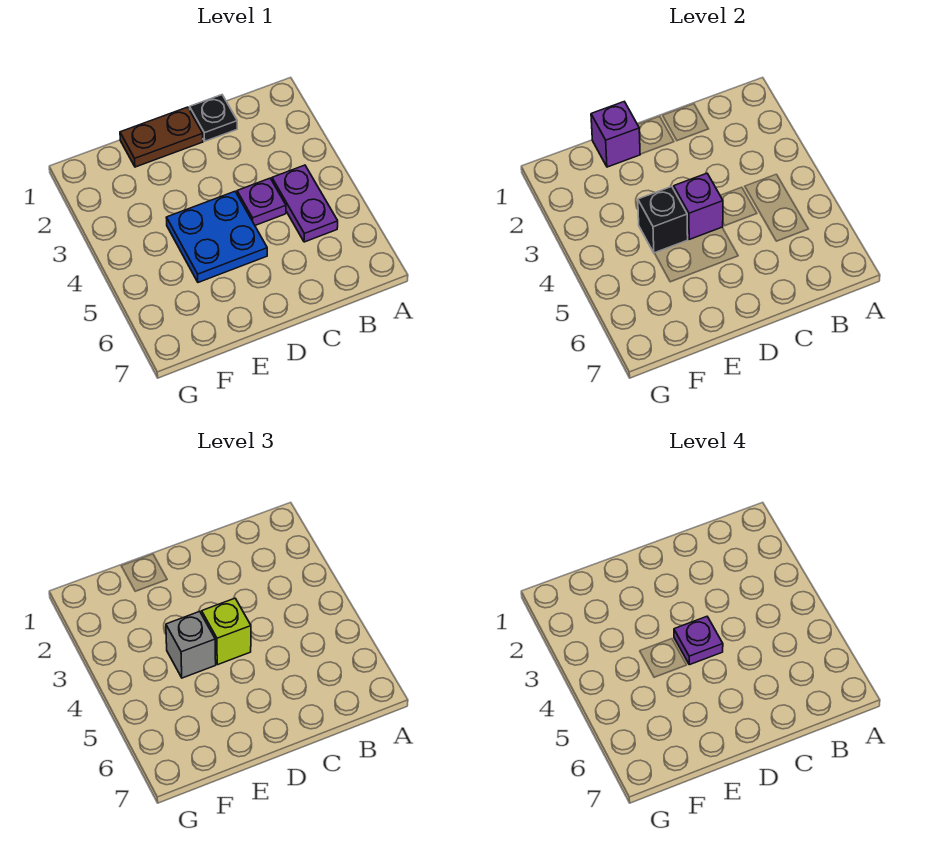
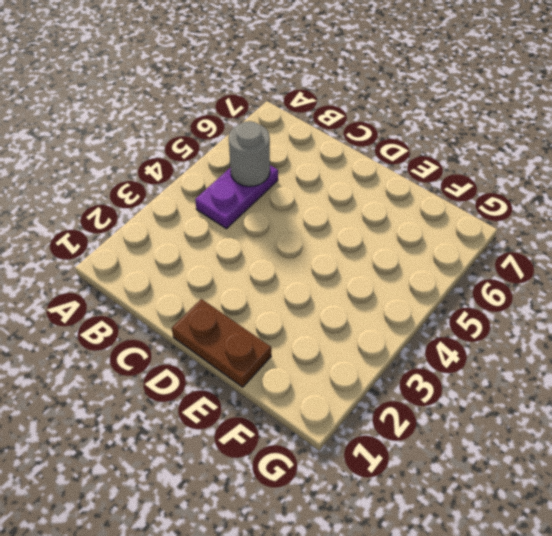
grey 1x1 round brick [229,121,270,186] -> none
none -> black 1x1 plate [190,95,237,141]
none -> purple 1x1 plate [237,178,286,225]

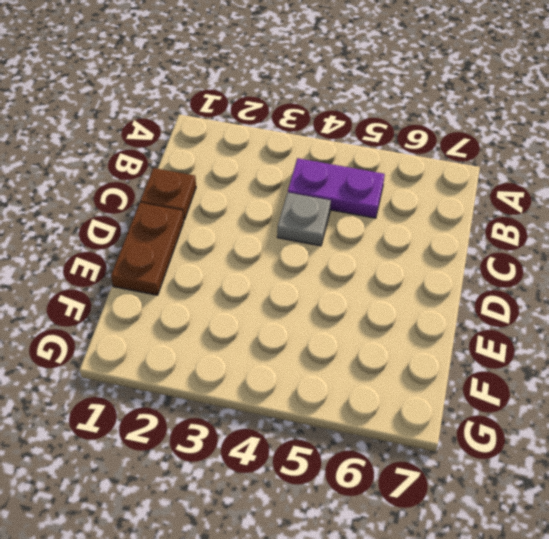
brown 1x1 plate [140,168,196,220] -> black 1x1 plate [190,95,237,141]
grey 1x1 plate [277,192,331,246] -> purple 1x1 plate [237,178,286,225]
none -> blue 2x2 plate [166,192,267,282]
none -> purple 1x1 brick [674,173,723,239]

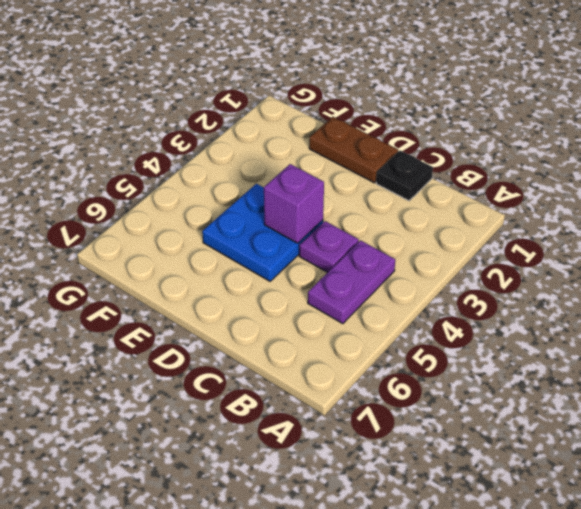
none -> purple 1x1 brick [591,102,640,167]
none -> black 1x1 brick [638,186,688,253]

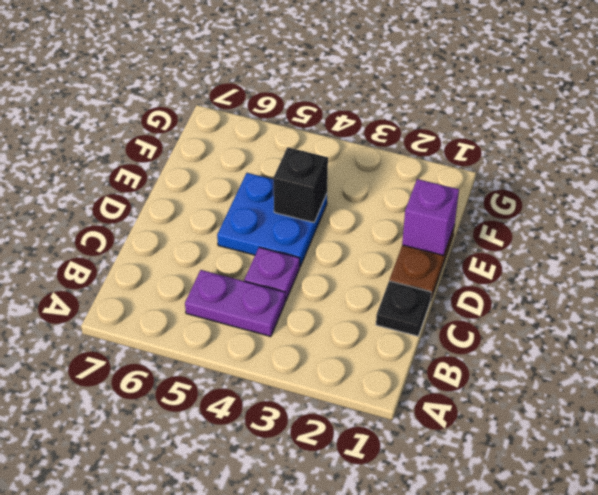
none -> purple 1x1 brick [674,173,723,239]
none -> lime 1x1 brick [202,598,251,665]

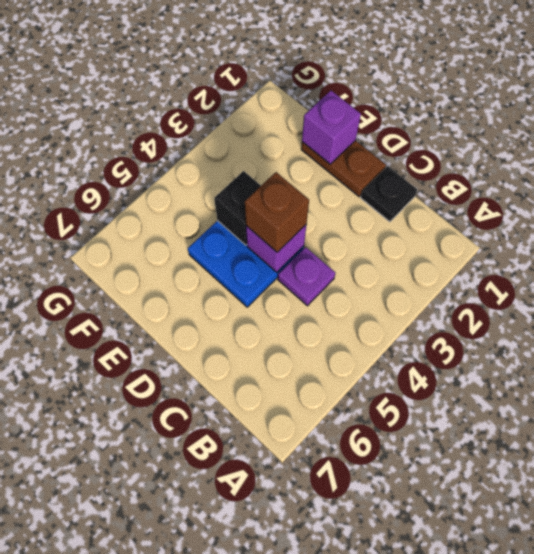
brown 1x1 brick [245,172,309,252] -> lime 1x1 brick [202,598,251,665]
none -> purple 1x2 plate [272,165,338,242]
none -> grey 1x1 brick [166,611,216,678]

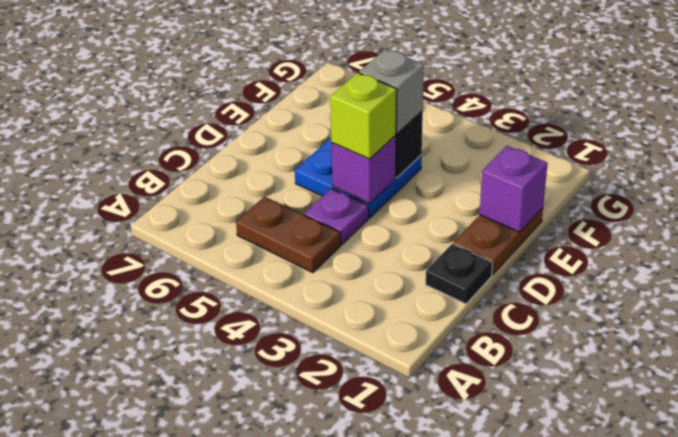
brown 1x2 plate [236,196,341,273] -> purple 1x2 plate [272,165,338,242]
none -> purple 1x1 plate [674,617,723,665]

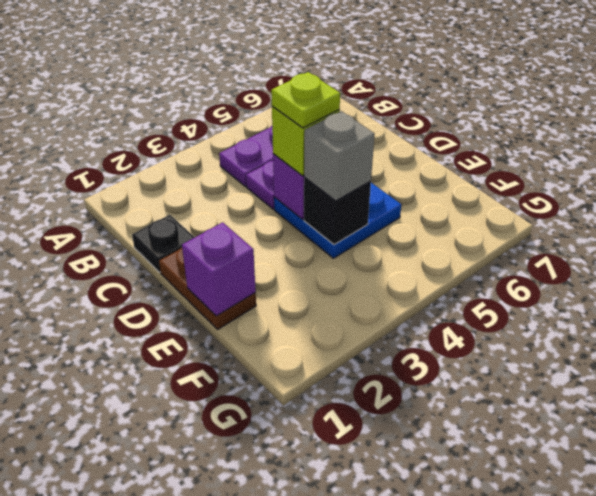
lime 1x1 plate [271,72,340,128] -> purple 1x1 plate [674,617,723,665]

